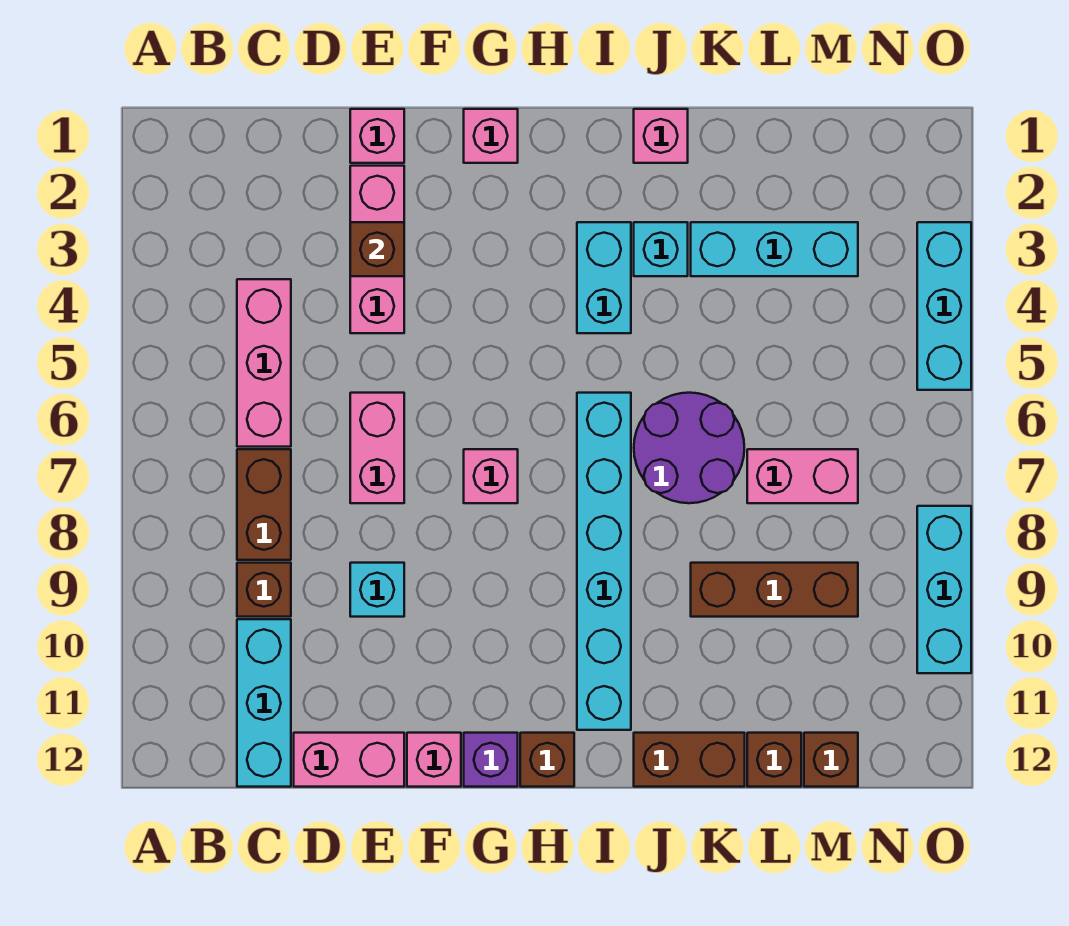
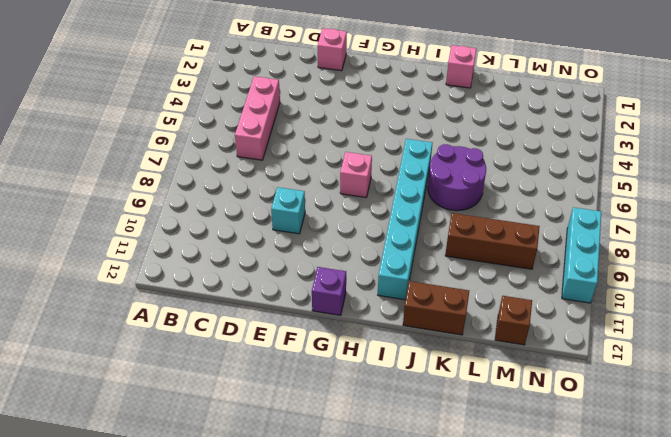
none -> brown 1x2 brick [237,449,291,560]
none -> brown 1x1 brick [237,563,291,617]
none -> cyan 1x3 brick [237,619,291,787]

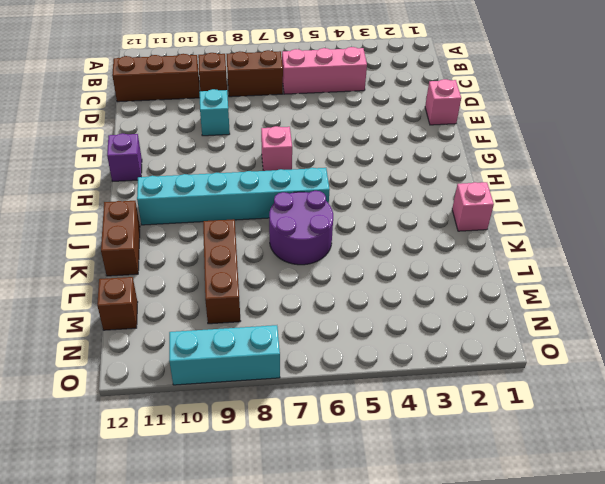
brown 1x3 brick [112,54,200,102] -> cyan 1x3 brick [237,619,291,787]
none -> pink 1x2 brick [294,733,404,787]
none -> pink 1x3 brick [350,166,404,333]
none -> pink 1x2 brick [350,393,404,503]

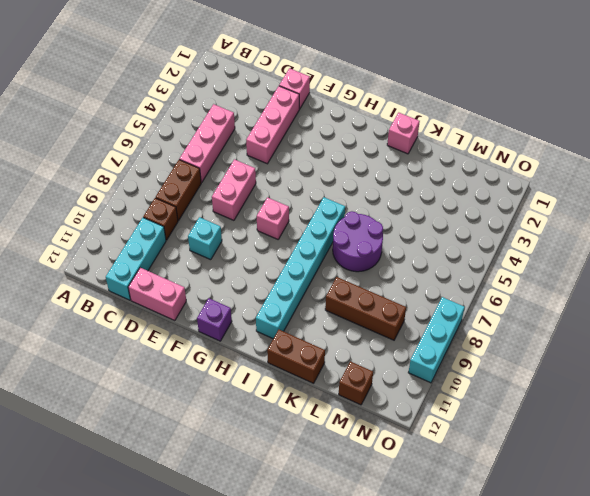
none -> pink 1x1 brick [407,733,461,787]
none -> pink 1x1 brick [464,109,518,163]
none -> brown 1x1 brick [520,733,574,787]

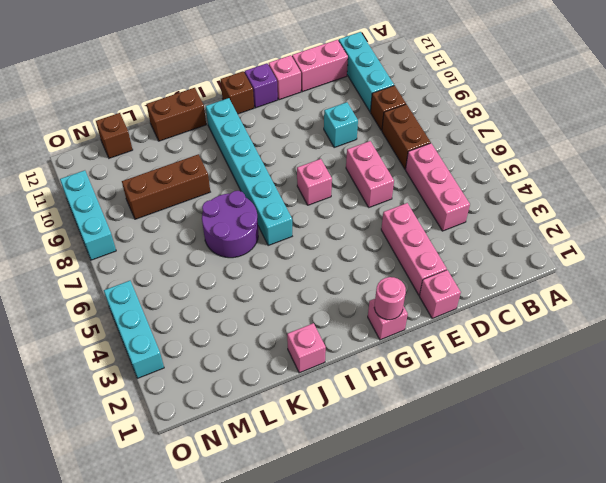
pink 1x1 round brick [374,277,406,320] -> none
none -> cyan 1x2 brick [577,222,631,333]
none -> cyan 1x1 brick [634,222,688,276]
none -> cyan 1x3 brick [691,222,858,276]

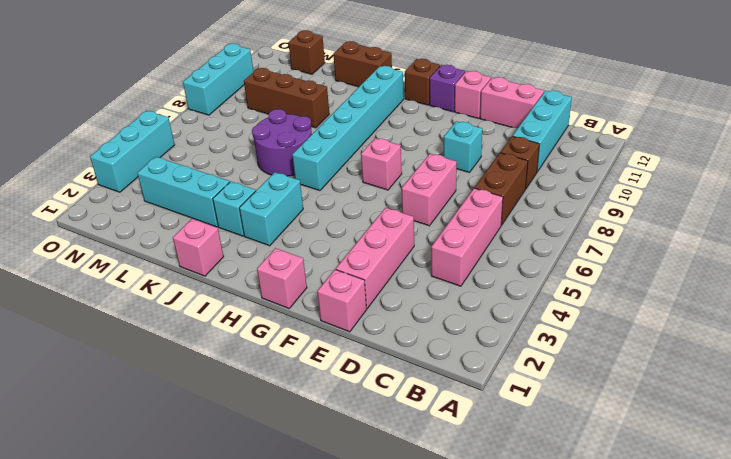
none -> pink 1x2 brick [747,449,858,503]
none -> brown 1x1 brick [747,733,801,787]
none -> brown 1x1 brick [350,222,404,276]

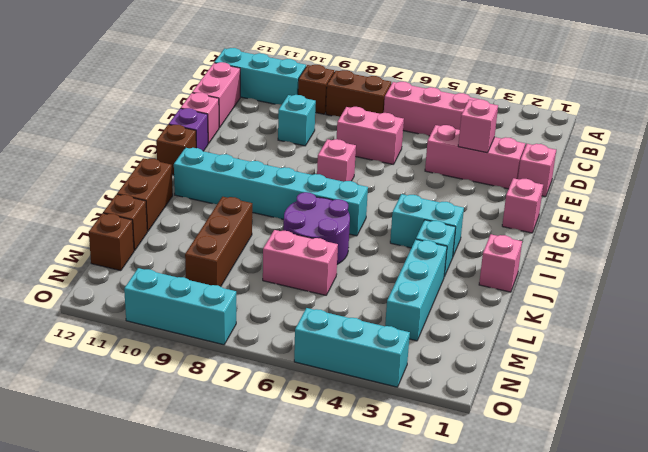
pink 1x1 brick [458,99,498,153] -> brown 1x1 brick [350,222,404,276]
pink 1x2 brick [263,230,338,295] -> pink 1x2 brick turned to [747,449,858,503]

